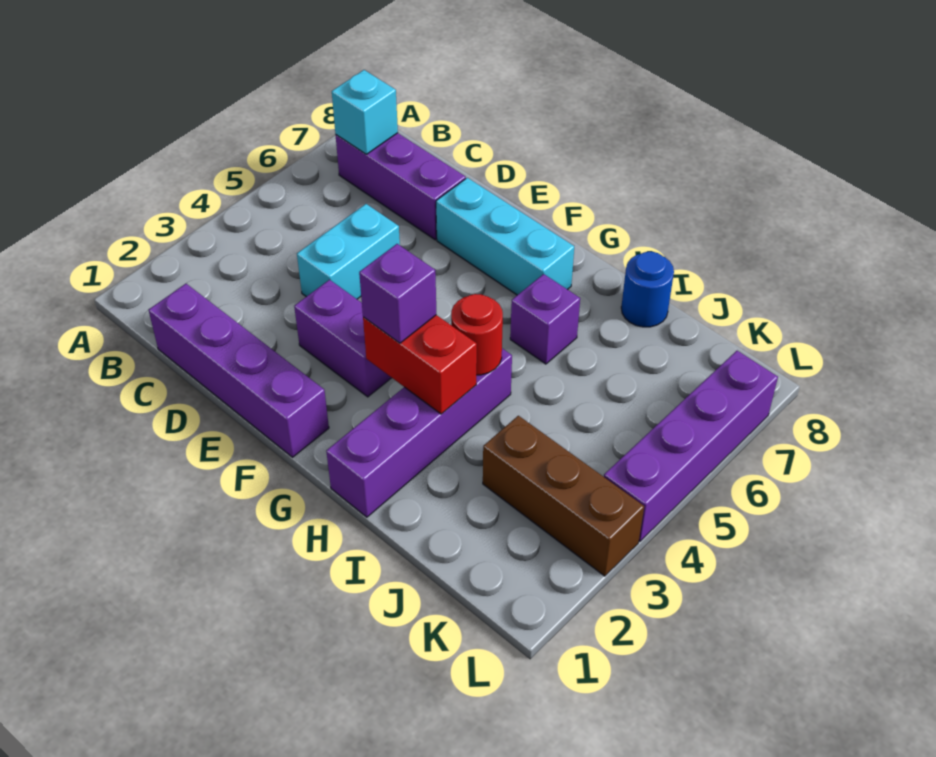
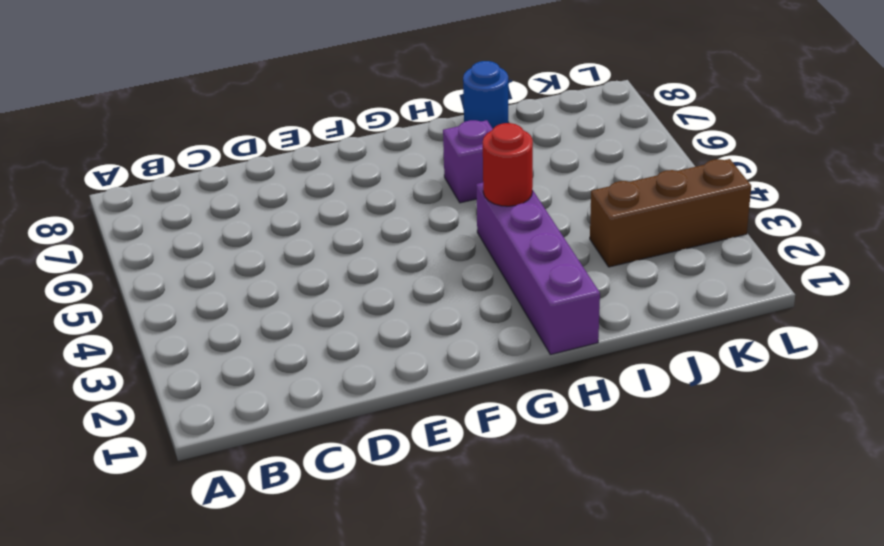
none -> purple 1x3 brick [336,133,466,240]
none -> purple 1x4 brick [149,284,329,457]
none -> cyan 1x2 brick [297,204,400,299]

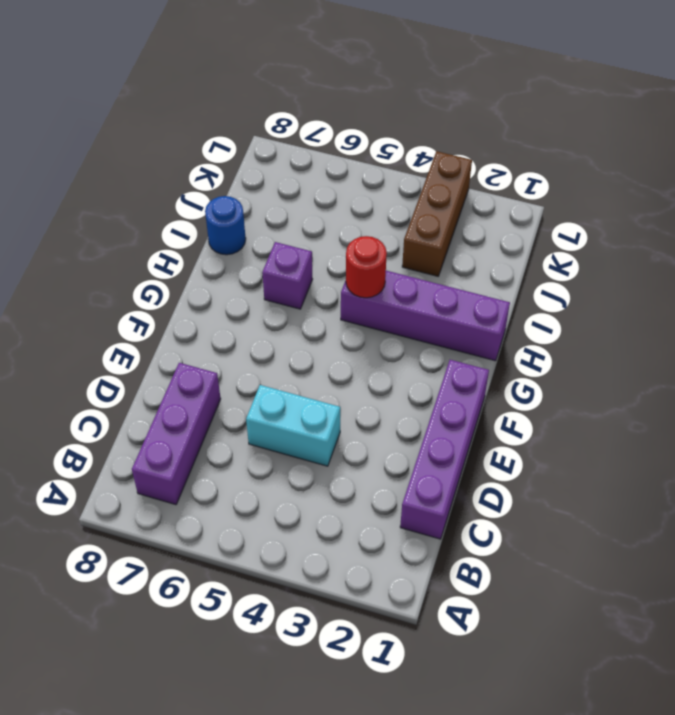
none -> purple 1x2 brick [294,280,391,397]
none -> cyan 1x3 brick [436,178,574,295]
none -> purple 1x4 brick [604,351,778,541]

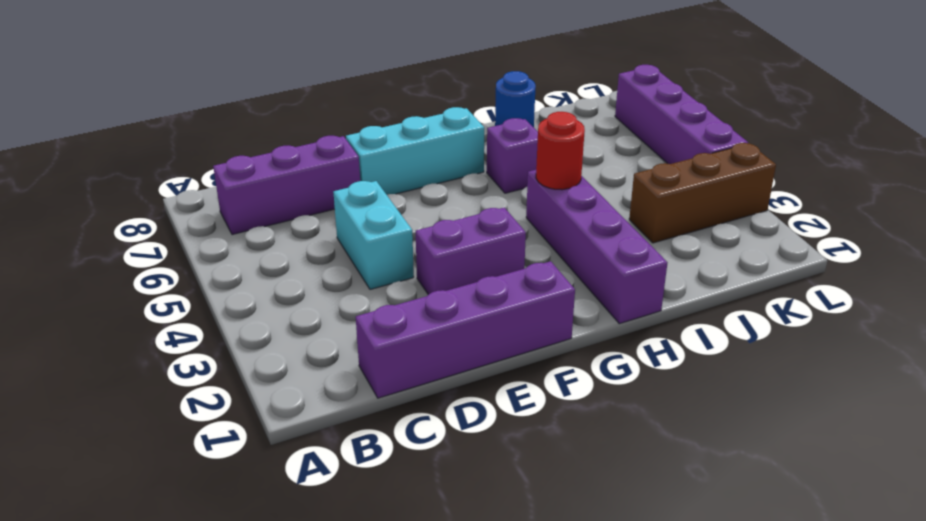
none -> cyan 1x1 brick [332,70,398,154]
none -> red 1x2 brick [363,315,477,414]
none -> purple 1x1 brick [359,244,436,343]

